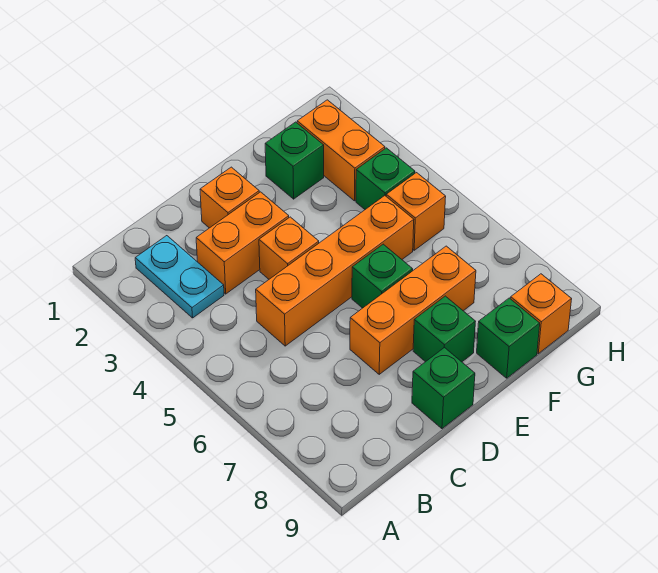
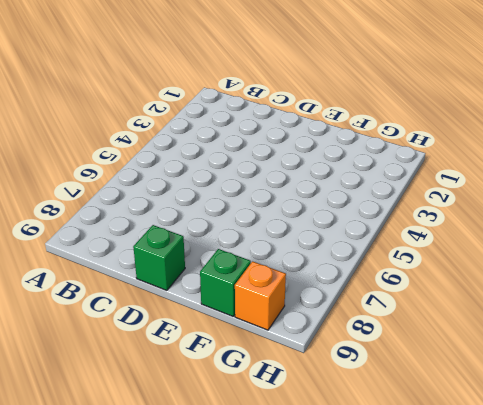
none -> cyan 1x2 plate [135,236,224,318]
none -> orange 1x2 brick [196,192,289,294]
none -> orange 1x4 brick [256,196,414,346]

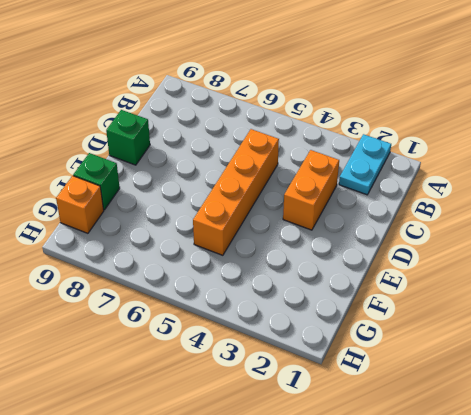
cyan 1x2 plate [339,134,391,195] -> cyan 1x2 plate turned to [135,236,224,318]
none -> orange 1x1 brick [200,167,259,228]
none -> orange 1x1 brick [259,217,319,279]
none -> orange 1x3 brick [350,246,476,374]

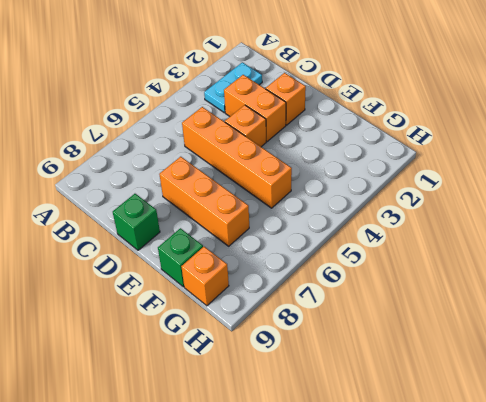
none -> green 1x1 brick [352,244,413,308]
none -> green 1x1 brick [413,296,475,362]
none -> green 1x1 brick [265,122,324,199]

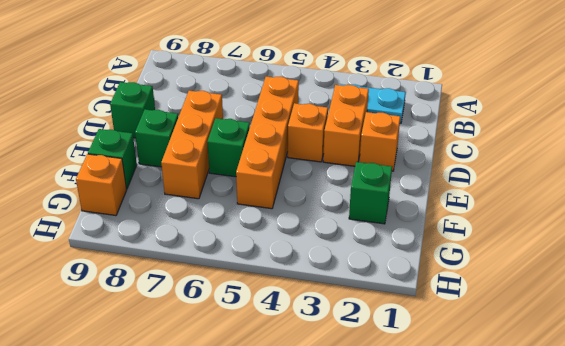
none -> orange 1x2 brick [297,100,385,201]
none -> green 1x1 brick [356,148,415,209]
none -> orange 1x1 brick [386,173,446,250]

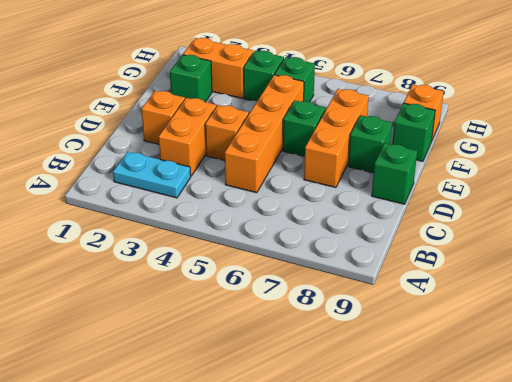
green 1x1 brick [275,57,315,102] -> orange 1x1 brick [386,173,446,250]

